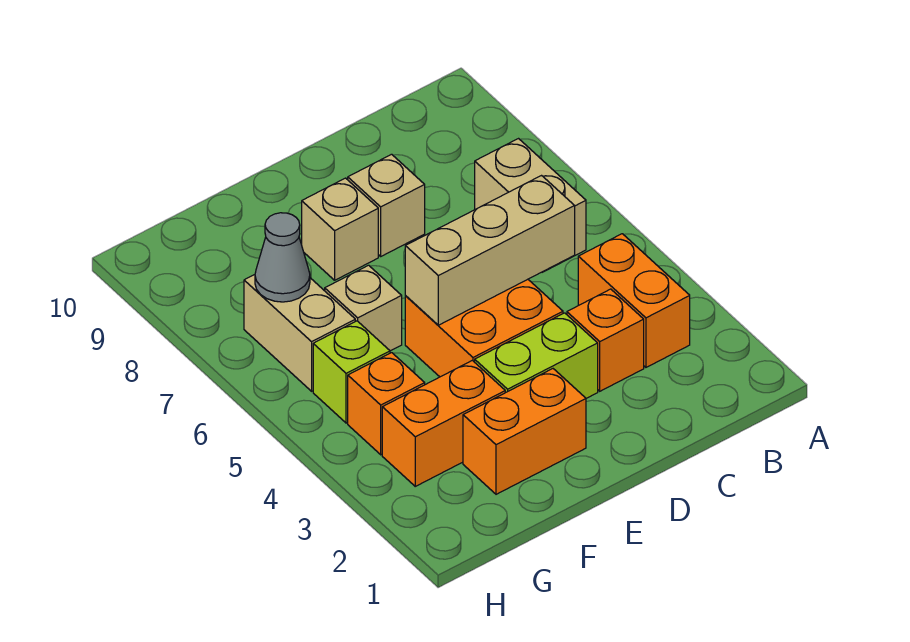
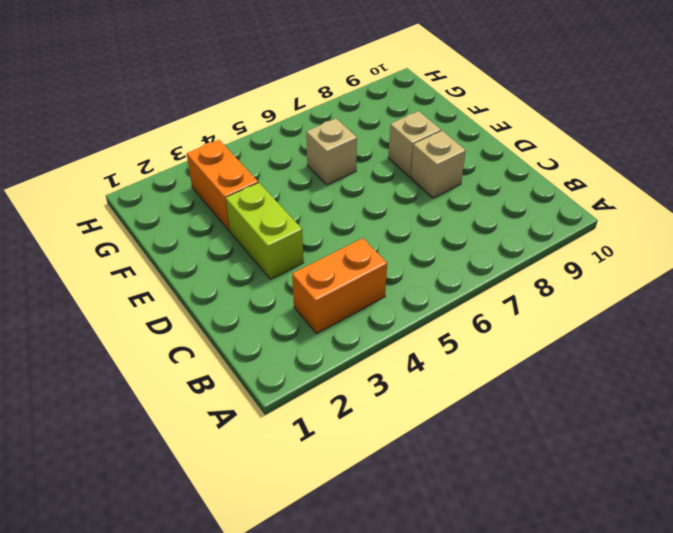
none -> tan 1x2 brick [475,139,586,272]
none -> orange 1x1 brick [567,289,644,391]
none -> orange 2x2 brick [405,279,563,377]

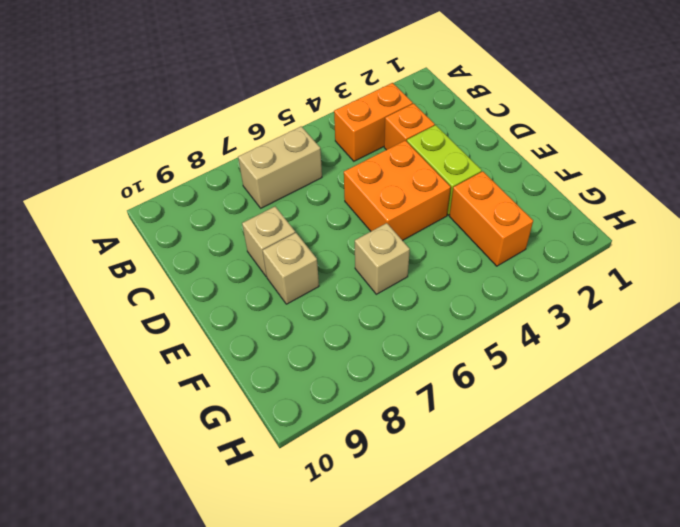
none -> orange 1x2 brick [463,369,586,494]
none -> orange 1x1 brick [348,353,425,455]
none -> lime 1x1 brick [313,321,390,423]

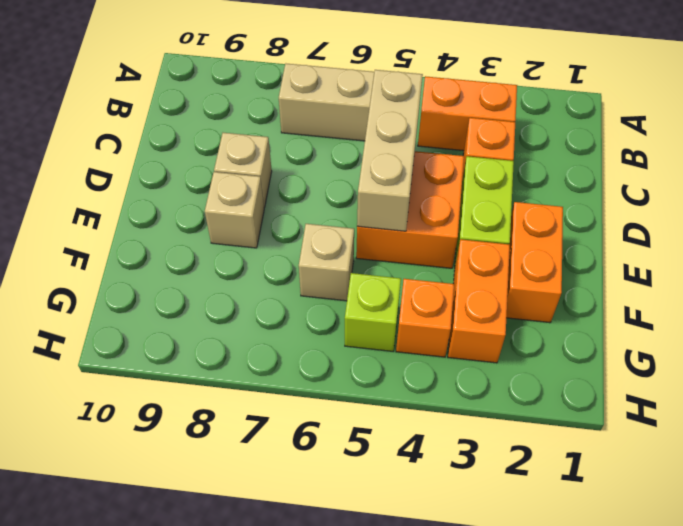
none -> tan 1x2 brick [244,275,355,391]
none -> grey 1x1 cone [255,213,310,302]

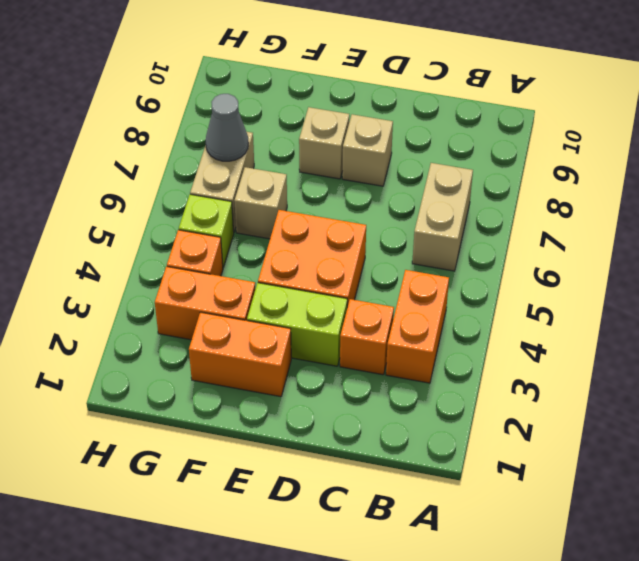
none -> tan 1x3 brick [405,176,575,325]

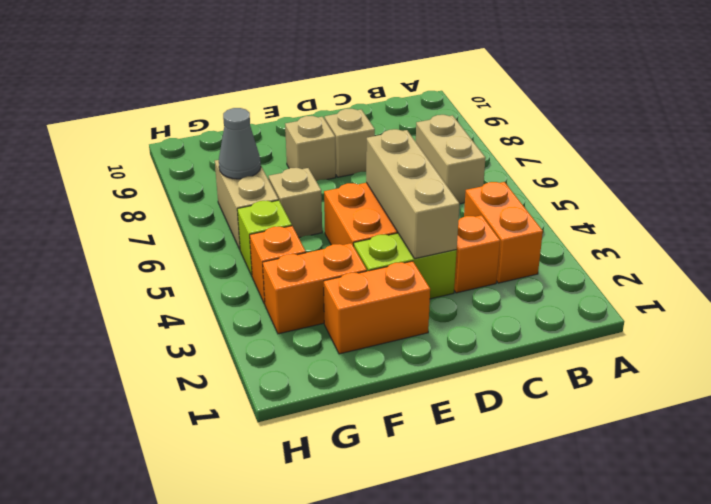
tan 1x3 brick [366,129,460,259] -> tan 1x3 brick turned to [405,176,575,325]

